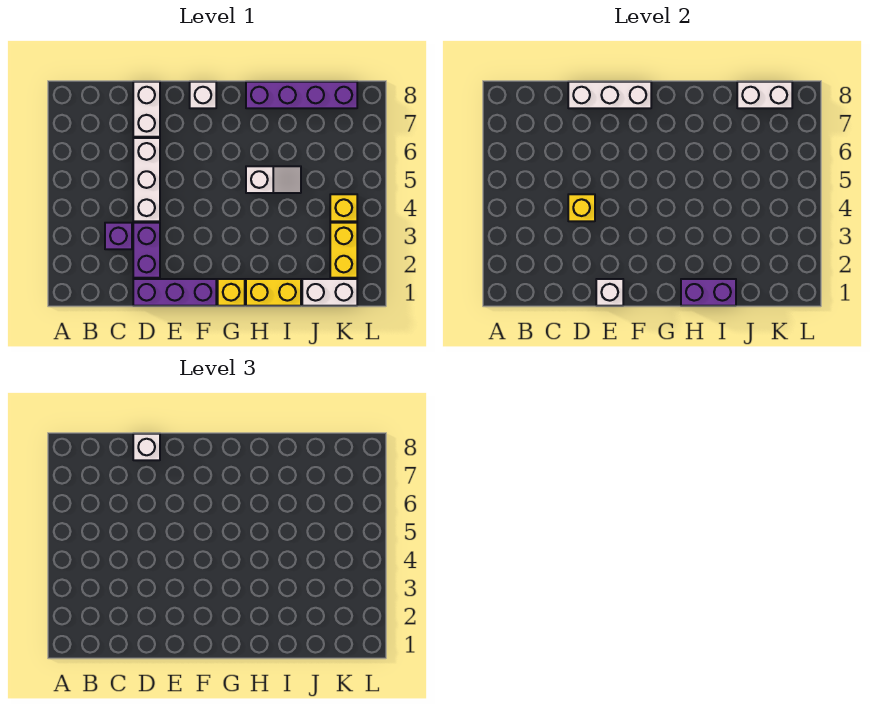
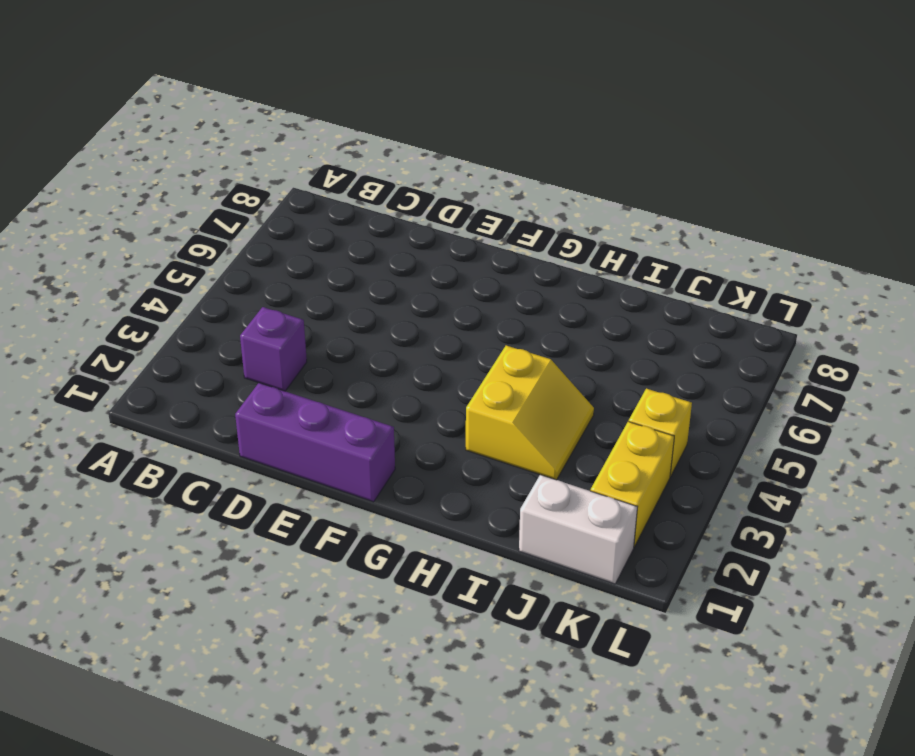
yellow 2x2 slope [466,346,594,480] -> none
none -> purple 1x2 brick [133,223,160,278]
none -> white 1x3 brick [133,138,160,221]
none -> white 1x2 brick [133,82,160,137]

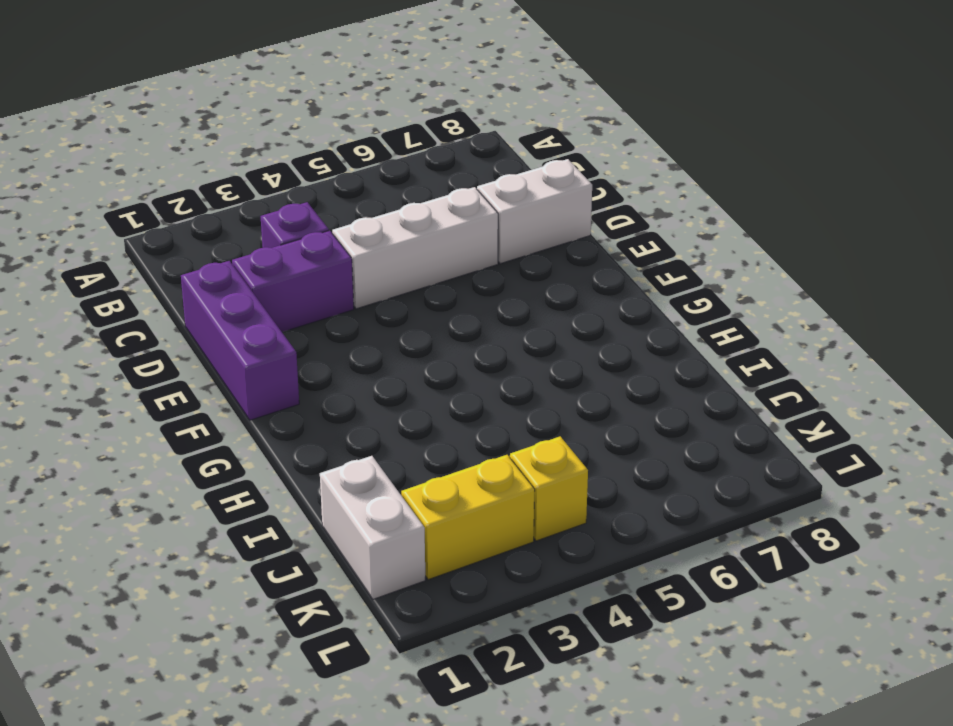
none -> white 1x1 brick [190,82,216,108]
none -> yellow 1x1 brick [218,279,245,306]
none -> yellow 1x2 brick [246,279,301,306]

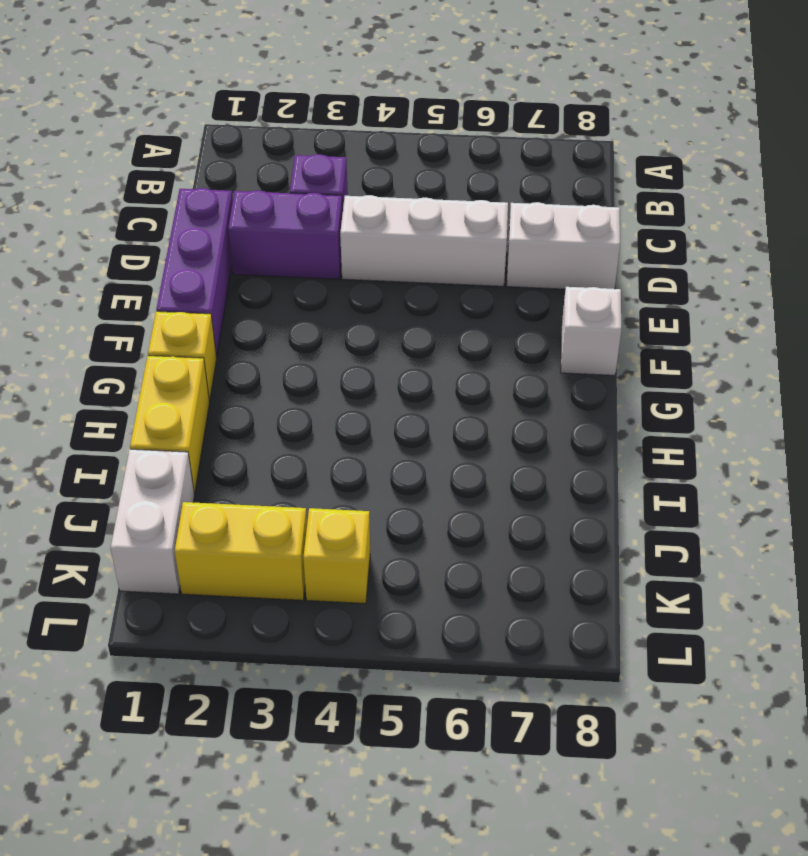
none -> white 1x2 slope [246,166,301,193]
none -> purple 1x4 brick [246,82,357,108]
none -> yellow 1x1 brick [568,194,595,221]

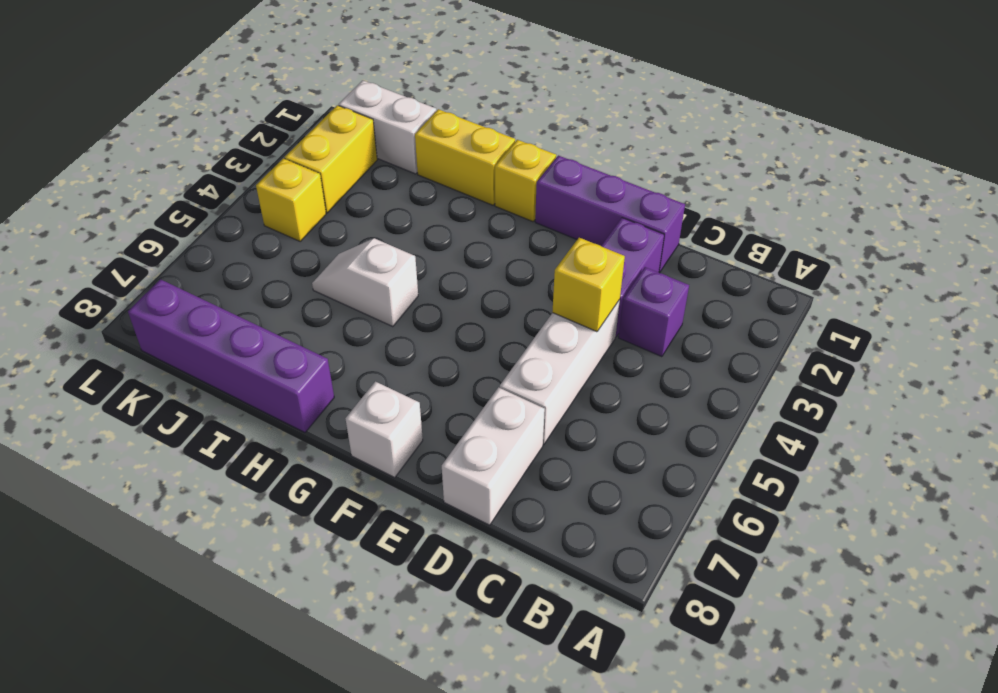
none -> white 1x3 brick [568,82,651,108]
none -> white 1x1 brick [596,279,623,306]
none -> purple 1x2 brick [681,279,736,306]

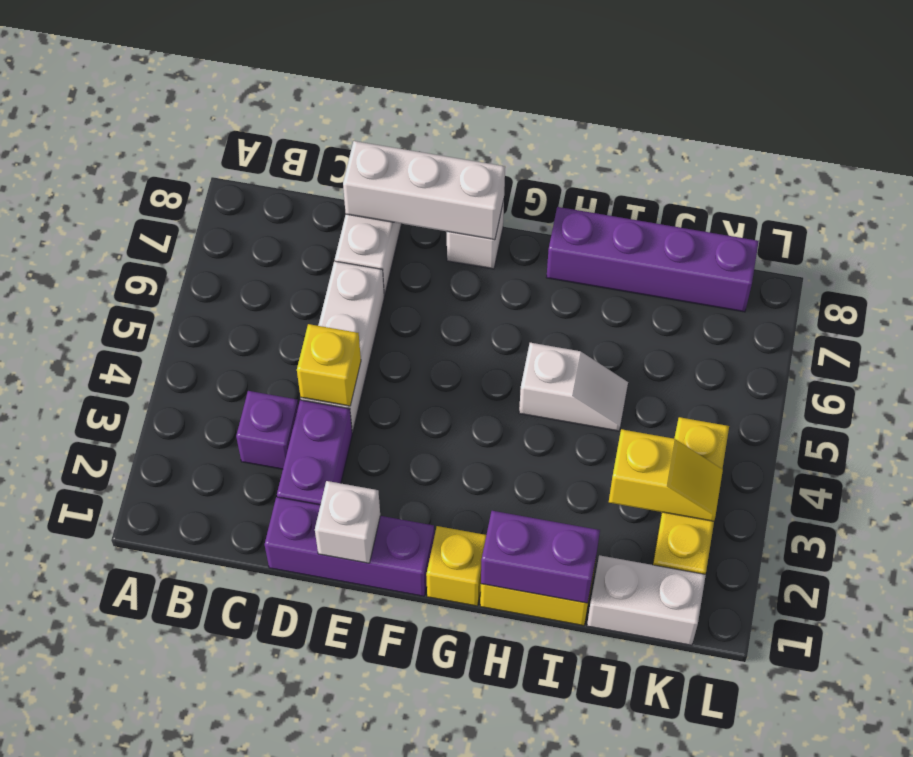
yellow 1x2 slope [609,429,723,521] -> none
none -> white 1x2 brick [737,82,792,108]
none -> white 1x1 brick [133,434,160,460]

